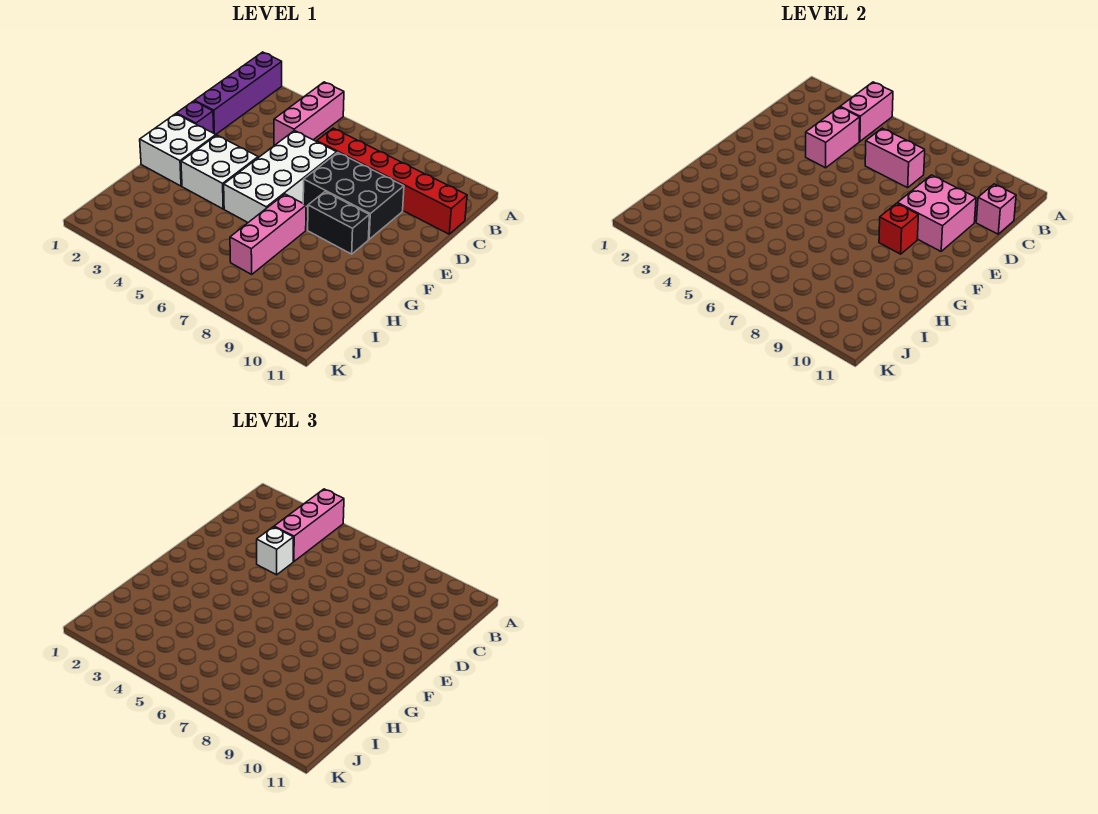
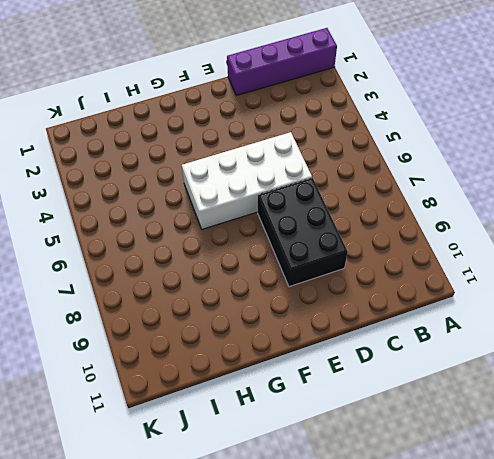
none -> pink 1x3 brick [274,82,344,145]
none -> red 1x6 brick [317,128,467,234]
none -> purple 1x1 brick [177,101,214,133]

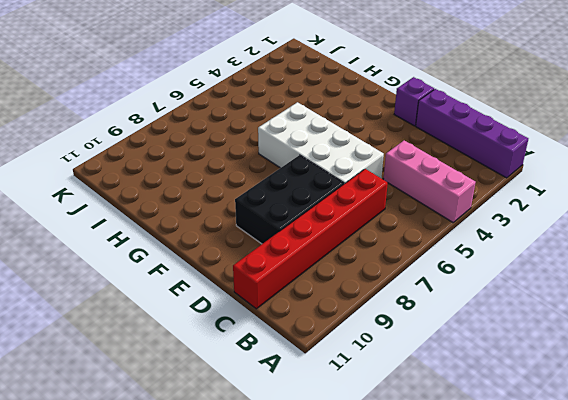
none -> white 2x2 brick [140,114,216,186]
none -> white 2x2 brick [181,135,258,209]
none -> black 1x2 brick [308,192,369,254]

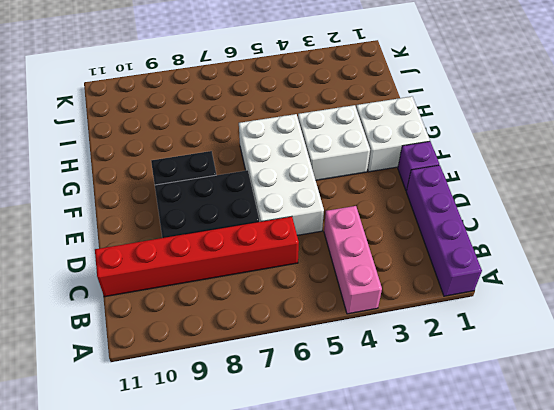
none -> pink 1x3 brick [230,194,306,274]
none -> pink 1x2 brick [840,82,893,141]
none -> pink 1x2 brick [806,107,860,168]

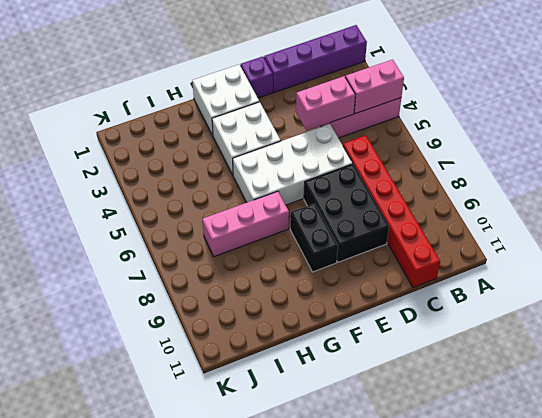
none -> pink 1x2 brick [865,128,925,188]
none -> pink 1x1 brick [976,184,1016,234]
none -> pink 2x2 brick [898,175,976,251]

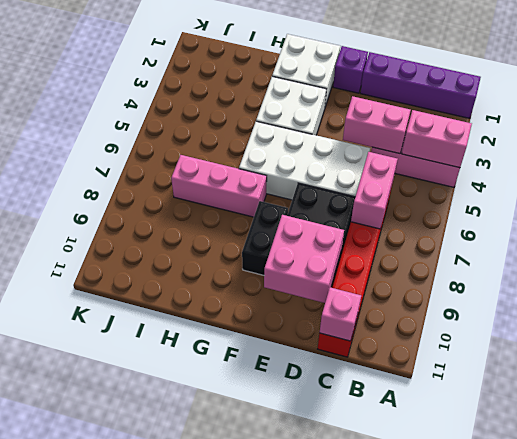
none -> red 1x1 brick [879,203,918,254]
none -> pink 1x3 brick [274,489,344,561]
none -> white 1x1 brick [257,527,293,575]

